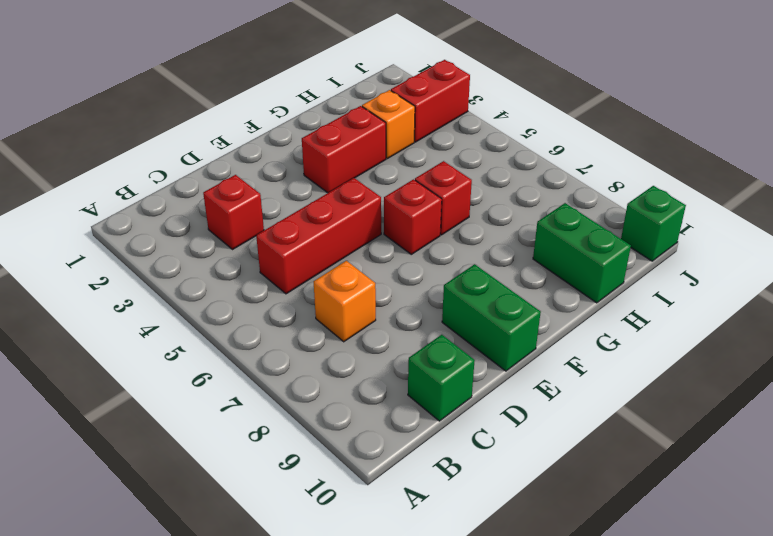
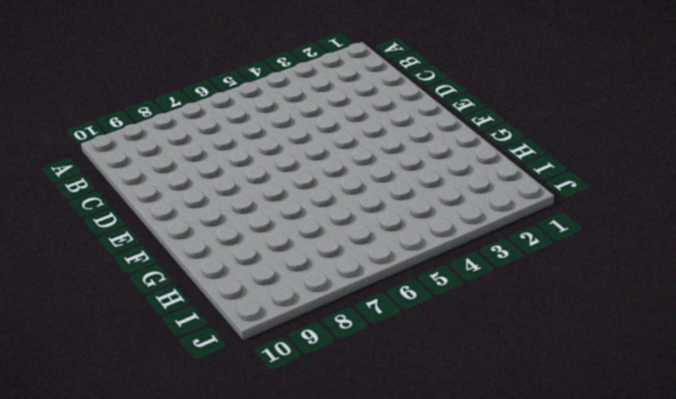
none -> red 1x1 brick [203,175,264,249]
none -> red 1x3 brick [256,178,381,294]
none -> orange 1x1 brick [314,261,376,342]

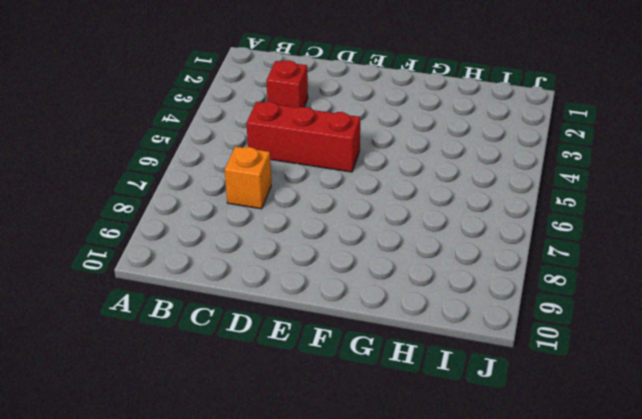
none -> green 1x1 brick [408,335,475,421]
none -> green 1x2 brick [442,264,541,371]
none -> red 1x2 brick [302,106,386,193]

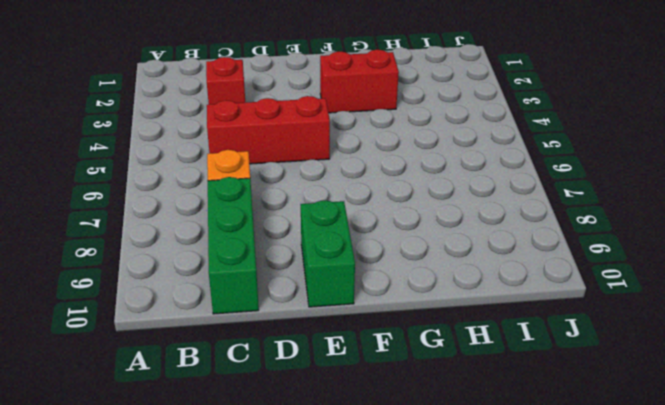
green 1x3 brick [208,177,259,314] -> green 1x1 brick [408,335,475,421]
none -> red 1x1 brick [384,179,442,254]
none -> red 1x1 brick [415,161,472,235]
none -> orange 1x1 brick [362,90,415,159]

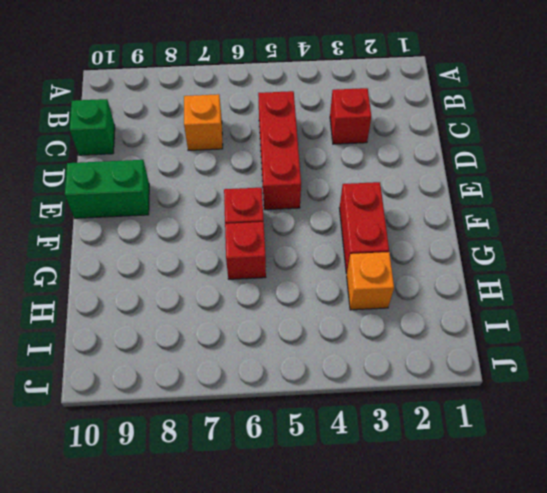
none -> green 1x2 brick [533,203,631,303]
none -> red 1x2 brick [391,60,470,142]
none -> green 1x1 brick [621,186,686,261]

